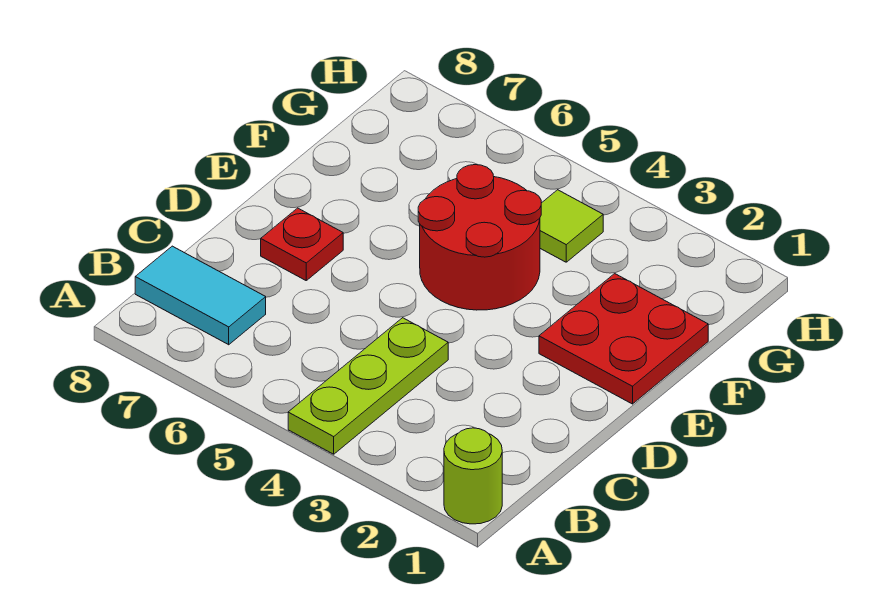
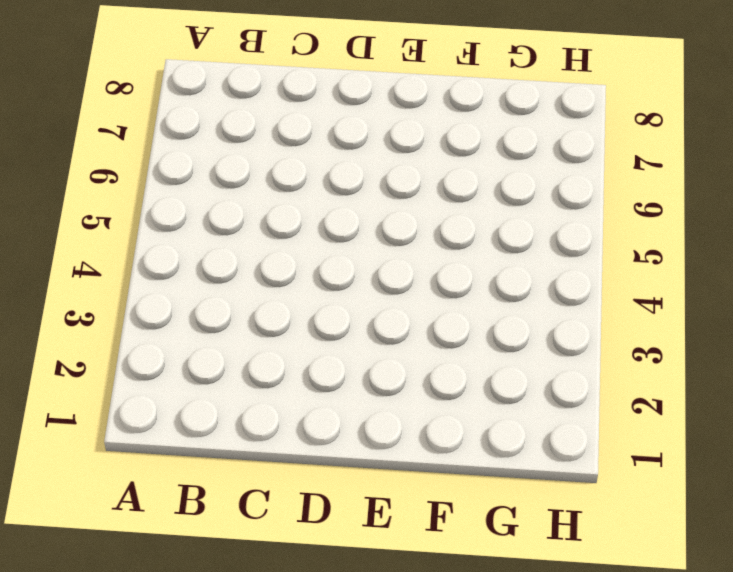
none -> lime 1x1 round brick [444,428,502,524]
none -> lime 1x3 plate [288,318,448,454]

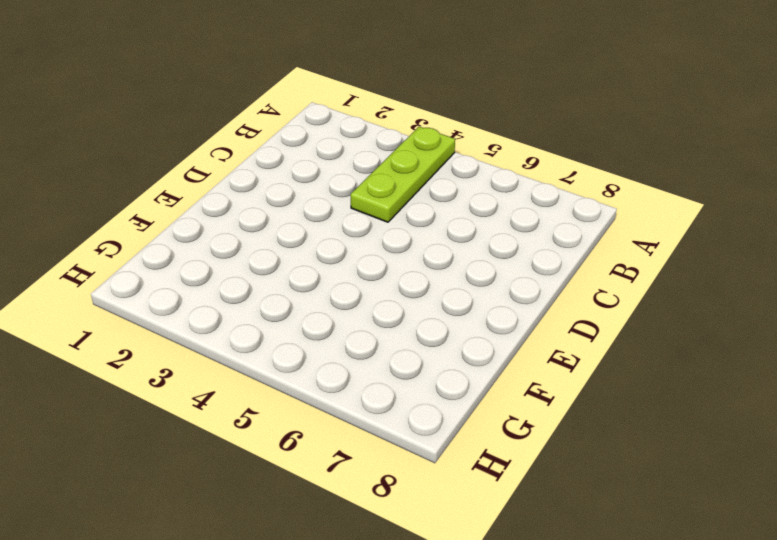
none -> lime 1x1 round brick [444,428,502,524]
none -> cyan 1x2 tile [135,246,266,345]

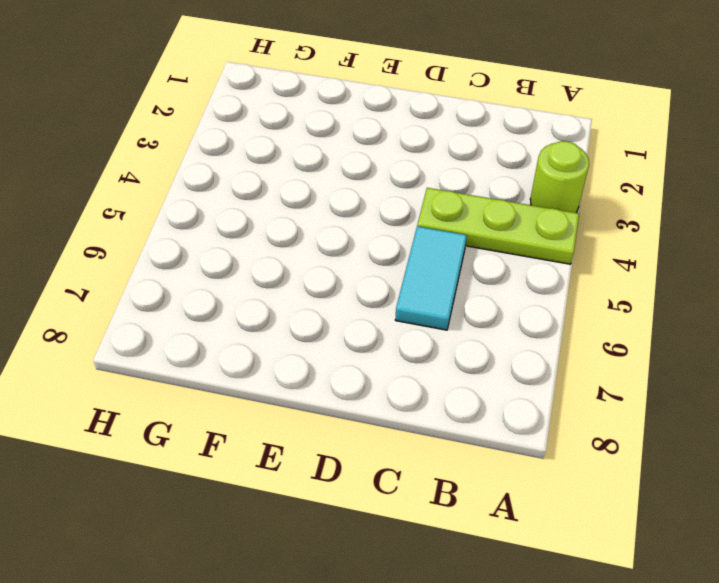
lime 1x1 round brick [530,141,589,213] -> lime 1x1 round brick moved to [444,428,502,524]
cyan 1x2 tile [395,226,467,330] -> cyan 1x2 tile moved to [135,246,266,345]
none -> red 1x1 plate [261,208,343,280]
none -> red 2x2 plate [539,274,708,404]

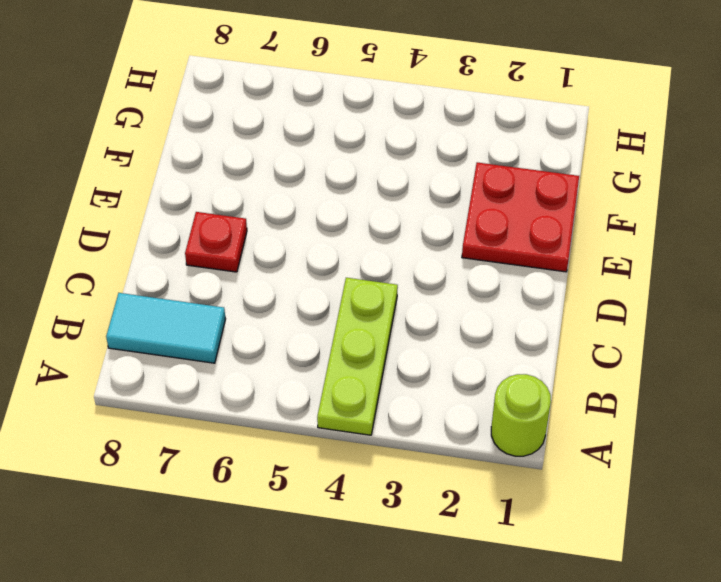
none -> red 2x2 round brick [418,165,541,310]
none -> lime 1x1 tile [540,190,603,262]

